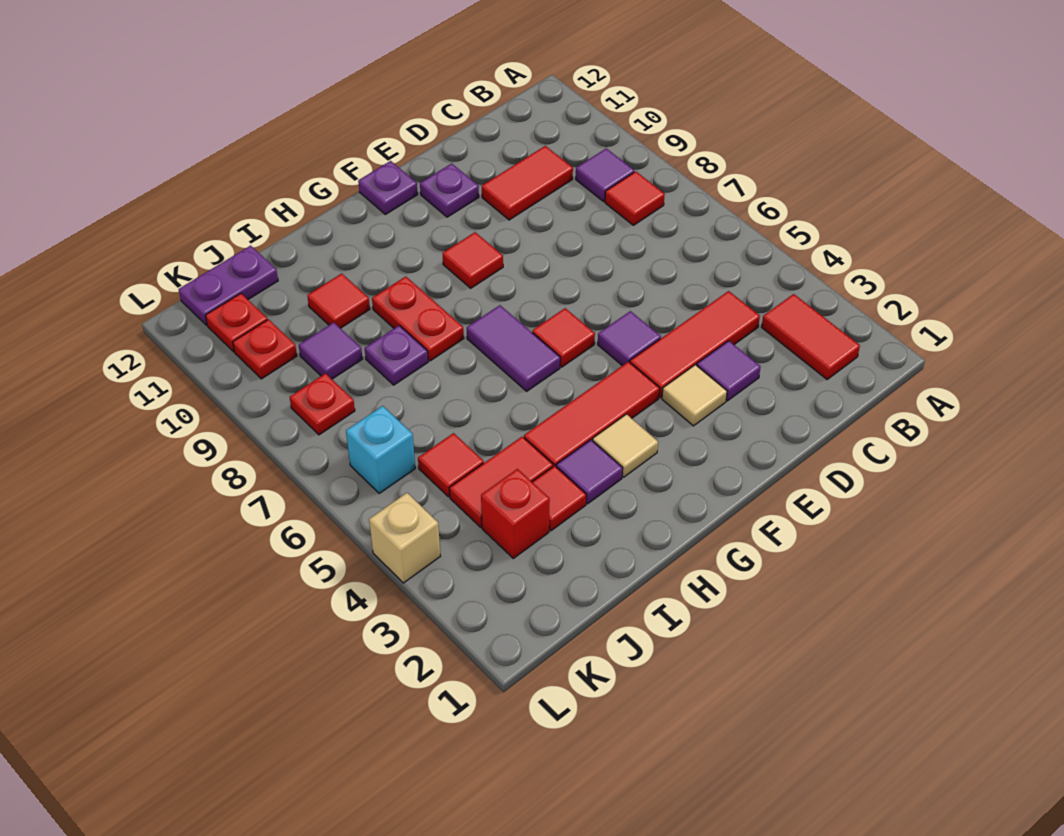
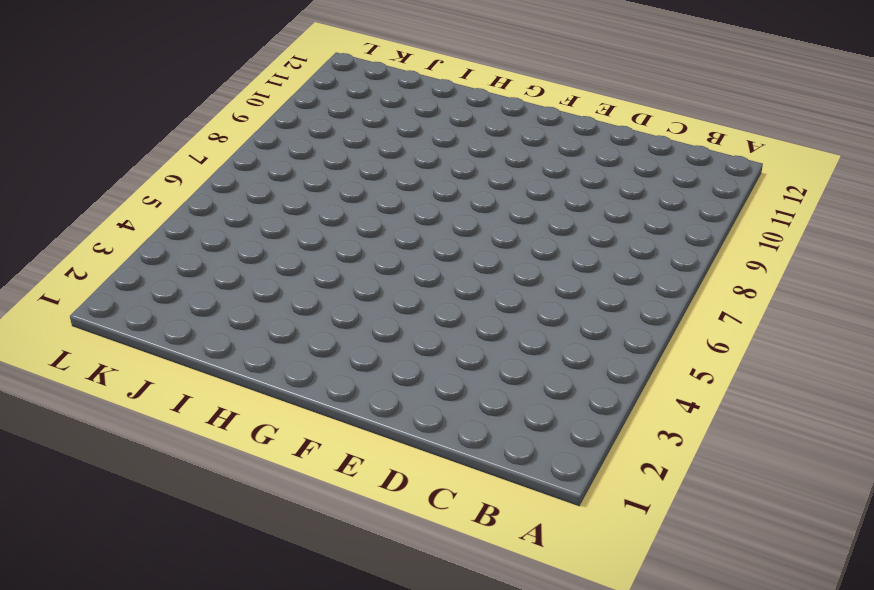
none -> red 1x2 tile [762,294,860,379]
none -> red 1x1 tile [605,172,665,225]
none -> purple 1x1 tile [576,148,634,202]
none -> red 1x3 tile [630,291,760,398]

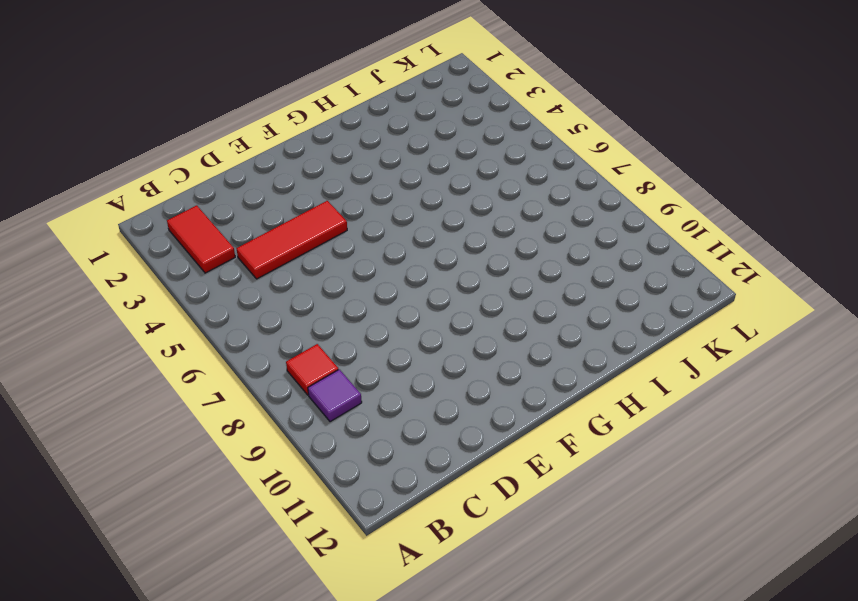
none -> red 1x2 tile [482,146,573,220]
none -> purple 1x1 tile [697,341,761,401]
none -> tan 1x1 tile [662,365,727,426]
none -> purple 1x1 tile [598,311,661,366]

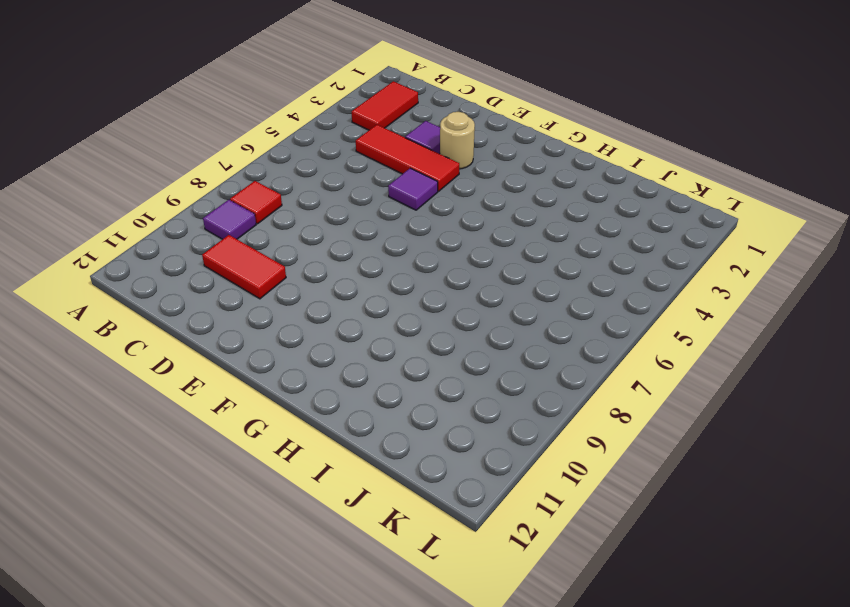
tan 1x1 round brick [440,112,475,169] -> tan 1x1 tile [662,365,727,426]
none -> purple 1x1 plate [420,163,479,217]
none -> red 1x3 tile [524,361,660,466]
none -> red 1x1 tile [532,308,595,367]
none -> red 1x1 tile [442,232,503,288]

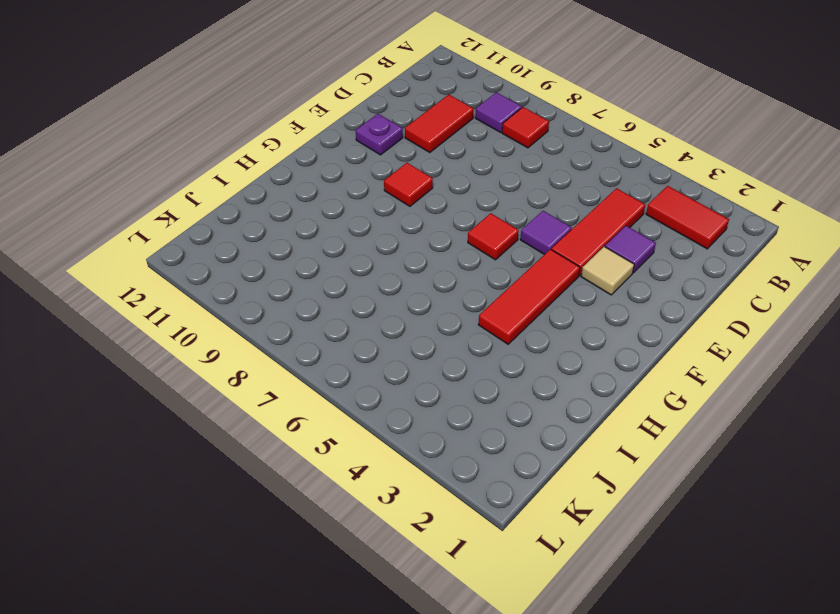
none -> purple 1x1 plate [358,161,418,214]
none -> tan 1x1 tile [593,414,658,477]
none -> purple 1x2 tile [467,305,560,391]
none -> purple 1x1 tile [556,440,623,504]

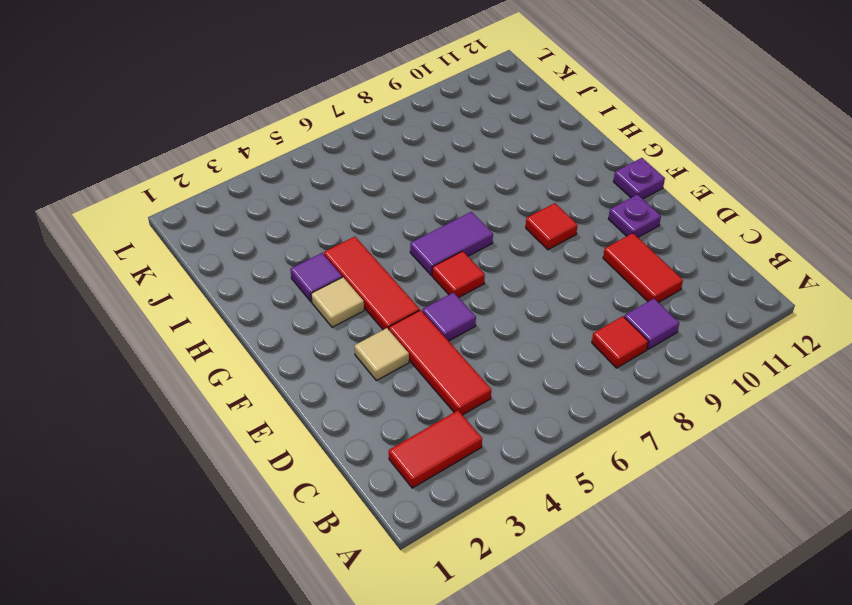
none -> purple 1x1 tile [697,341,761,401]
none -> red 1x2 plate [372,276,464,361]
none -> red 1x1 tile [533,466,586,531]
none -> red 1x2 tile [449,437,553,527]

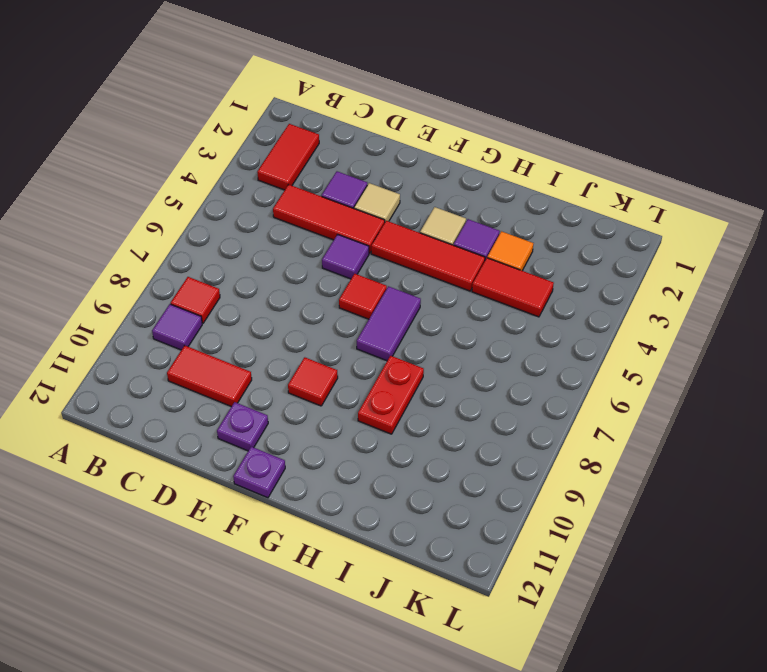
orange 1x1 tile [487,231,533,271] -> red 1x1 tile [533,466,586,531]
none -> purple 1x1 plate [365,326,428,385]
none -> red 1x1 tile [307,273,370,328]
none -> red 1x1 brick [481,469,550,558]
none -> red 1x1 tile [418,433,484,497]

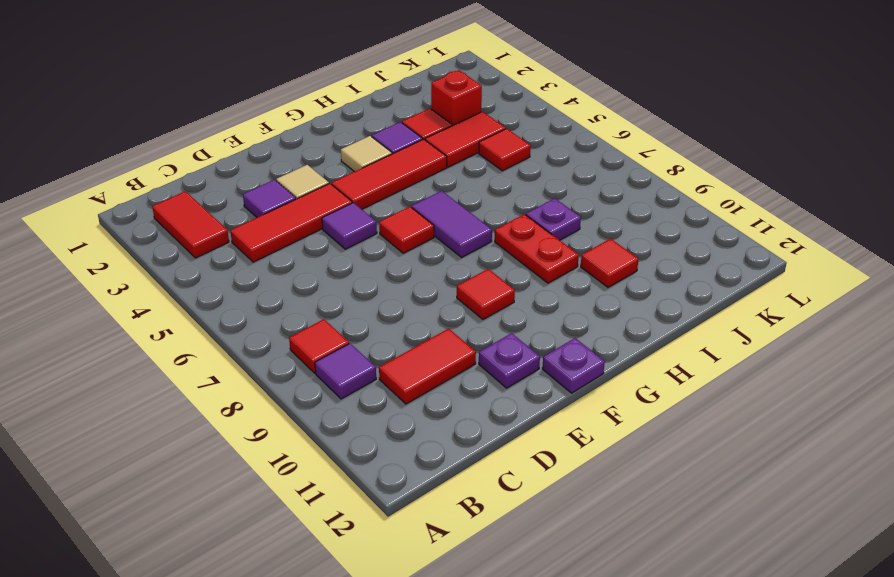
none -> purple 1x1 tile [299,322,363,379]
none -> purple 1x2 plate [179,246,278,325]
none -> cyan 1x1 brick [346,406,415,493]
none -> red 1x1 plate [290,373,355,435]

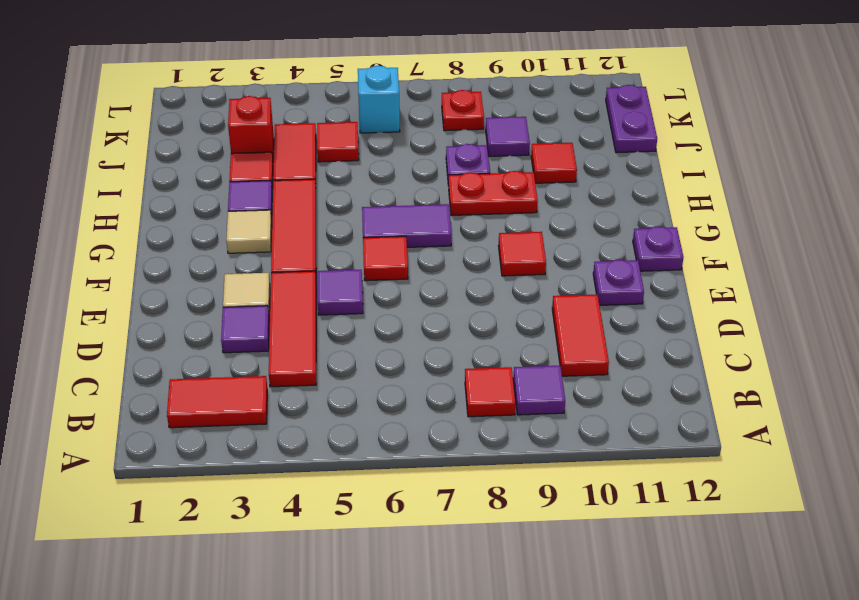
none -> red 1x1 plate [233,319,297,379]
none -> red 1x1 plate [205,293,267,352]
none -> tan 1x1 brick [369,493,440,583]

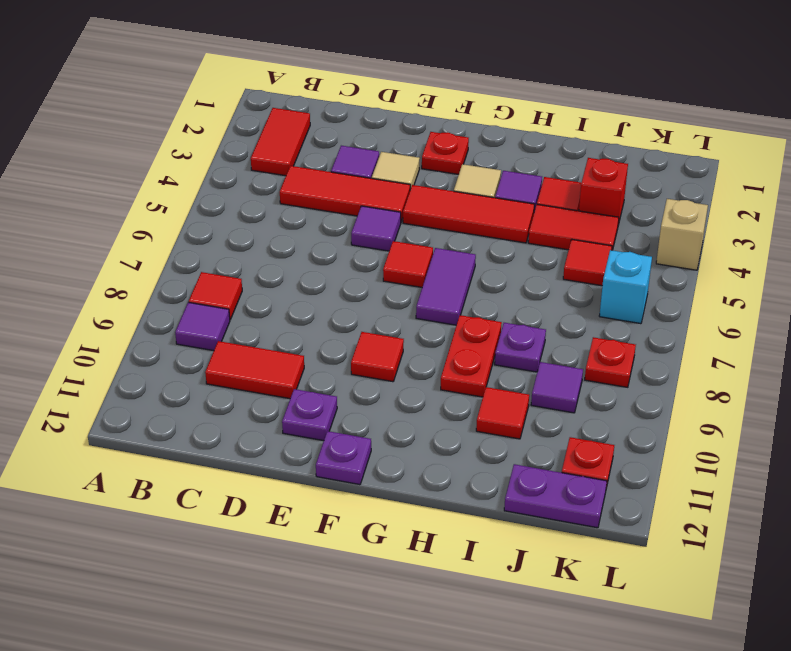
red 1x1 plate [422,132,469,174] -> red 1x1 plate moved to [233,319,297,379]

